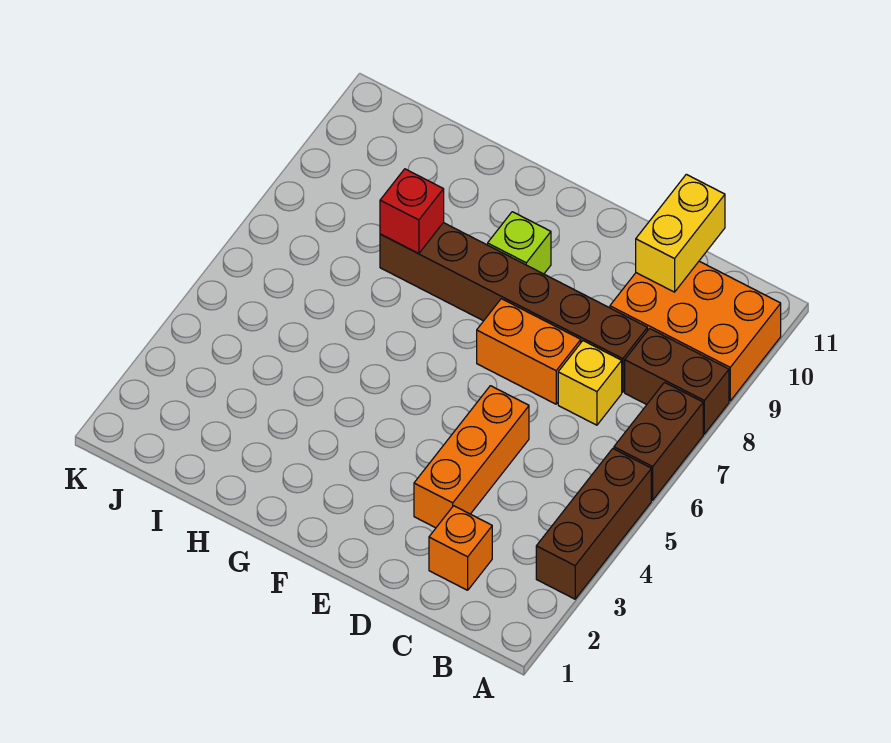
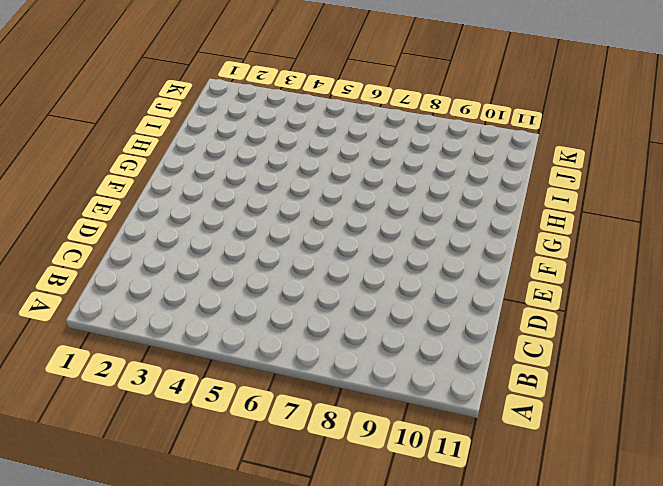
none -> brown 1x3 brick [536,449,651,599]
none -> brown 1x2 brick [614,383,703,500]
none -> brown 1x2 brick [625,329,729,434]

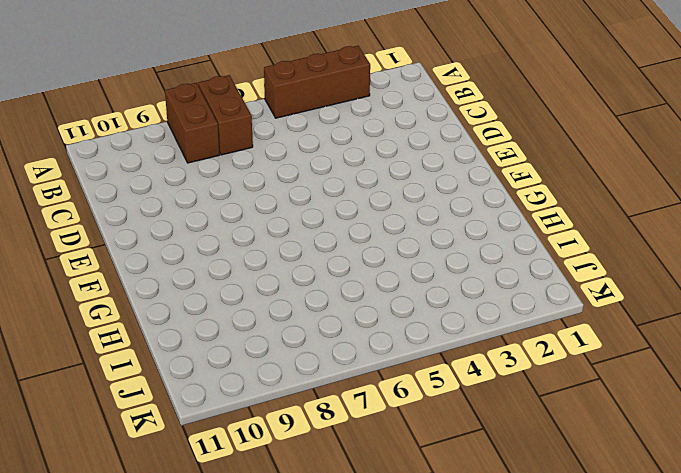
brown 1x2 brick [198,75,253,155] -> brown 1x2 brick turned to [614,383,703,500]
none -> orange 2x3 brick [610,261,781,401]
none -> orange 1x1 brick [429,506,492,590]
none -> yellow 1x1 brick [558,341,622,425]

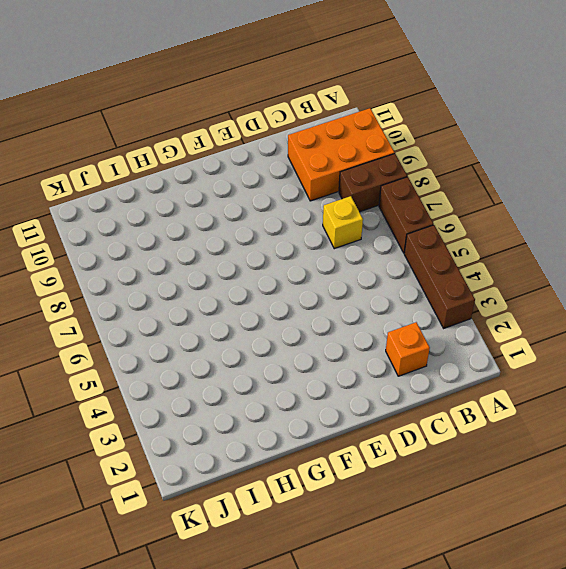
none -> brown 1x6 brick [380,223,647,392]
none -> orange 1x3 brick [414,386,529,528]
none -> orange 1x2 brick [477,299,581,404]

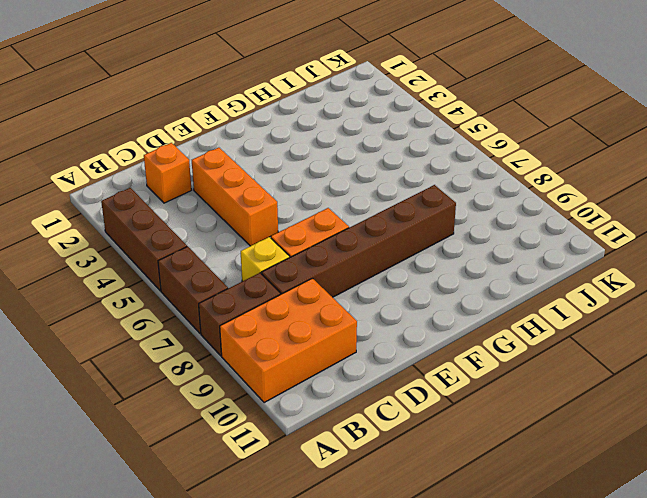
none -> lime 1x1 brick [488,212,551,274]
none -> yellow 1x2 brick [636,174,725,292]
none -> red 1x1 brick [380,169,444,254]

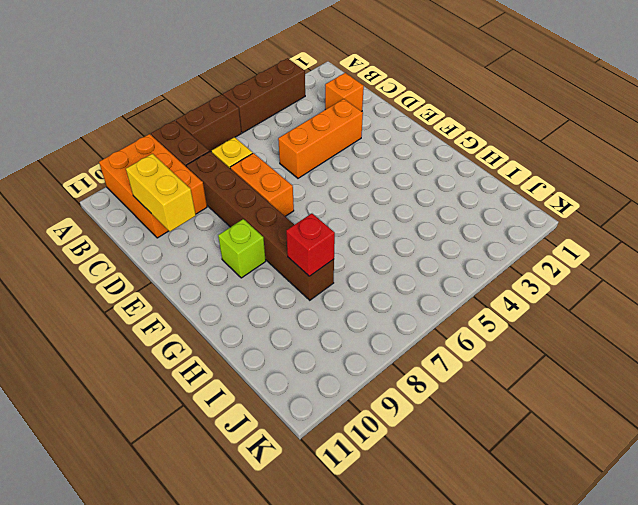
yellow 1x2 brick [126,154,196,232] -> yellow 1x2 brick turned to [636,174,725,292]

